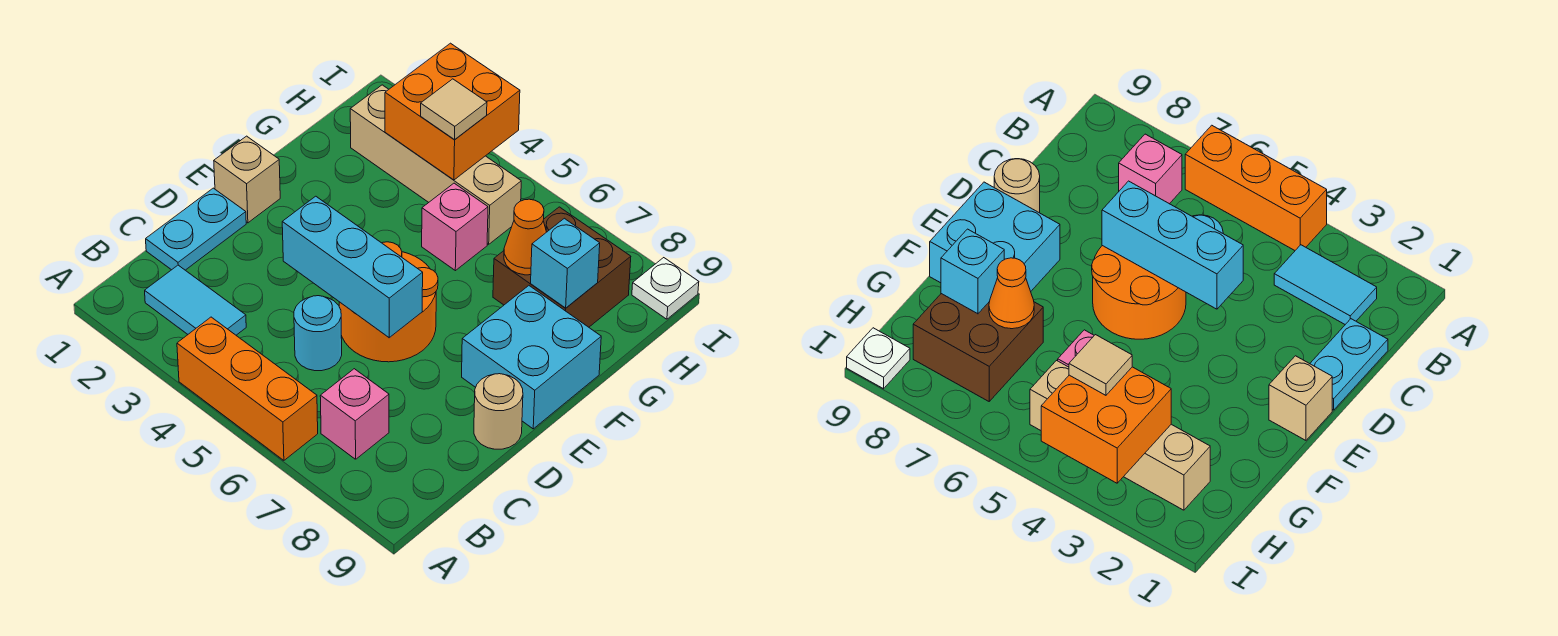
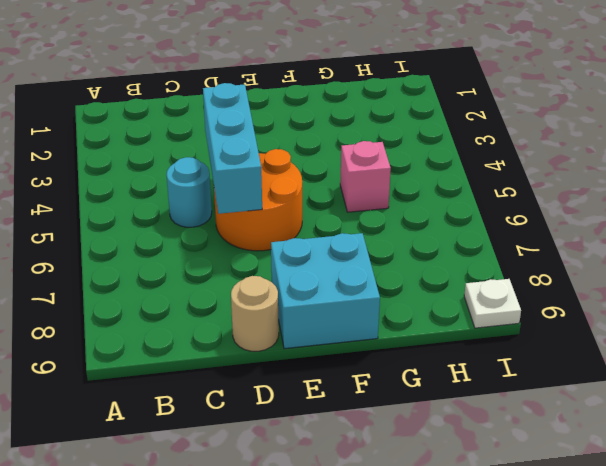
none -> orange 1x3 brick [177,317,318,460]
none -> cyan 1x2 tile [145,265,246,335]
none -> pink 1x1 brick [320,369,389,459]

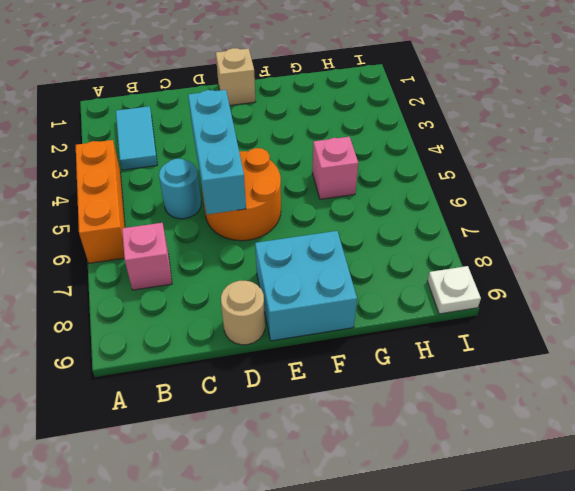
none -> cyan 1x2 plate [146,188,246,270]
none -> brown 2x2 brick [493,207,631,327]
none -> tan 1x4 brick [350,85,521,244]

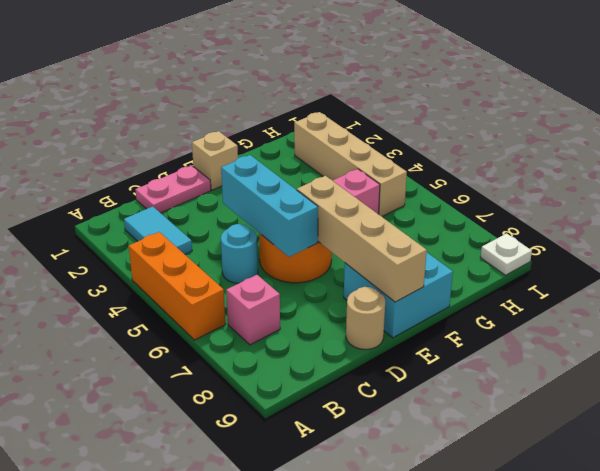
pink 1x2 plate [135,165,211,213] -> cyan 1x2 plate [146,188,246,270]
tan 1x4 brick [297,176,427,302] -> none
none -> brown 2x2 brick [493,207,631,327]
none -> orange 1x1 cone [504,199,546,275]
none -> cyan 1x1 brick [531,218,600,308]

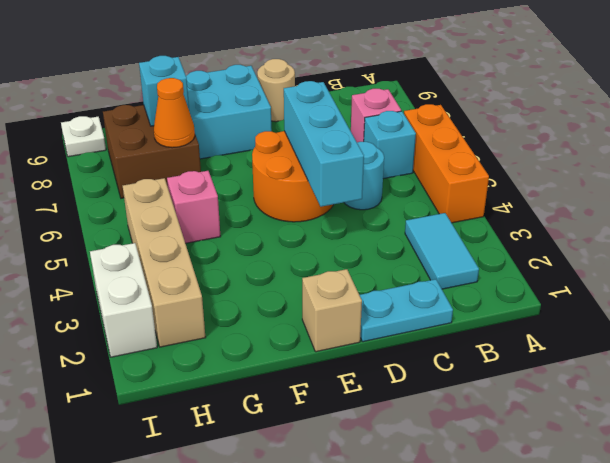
cyan 1x1 brick [364,111,416,179] -> none
white 1x2 brick [90,243,157,357] -> none
none -> orange 2x2 brick [385,43,520,180]
none -> tan 1x1 tile [421,79,487,140]

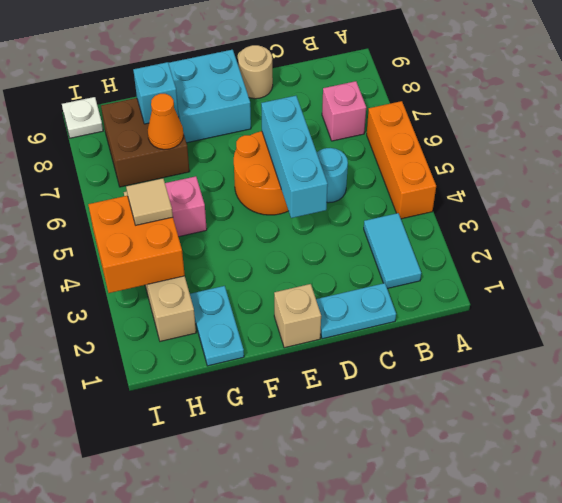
cyan 1x2 plate [190,286,244,366] -> none

